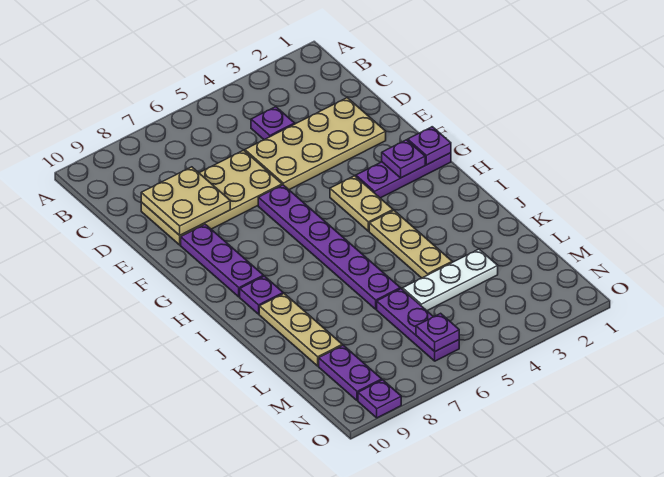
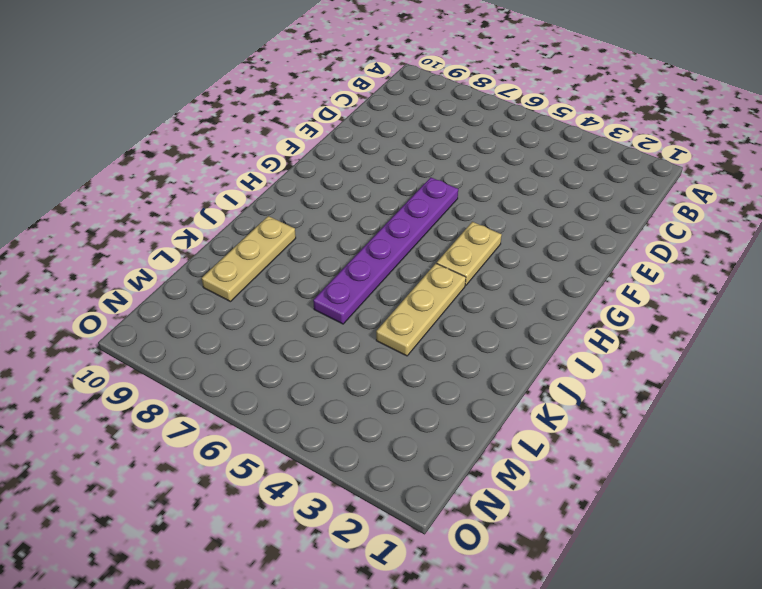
none -> purple 1x1 plate [251,107,295,140]
none -> tan 2x4 plate [245,98,386,190]
none -> tan 2x4 plate [141,150,282,245]

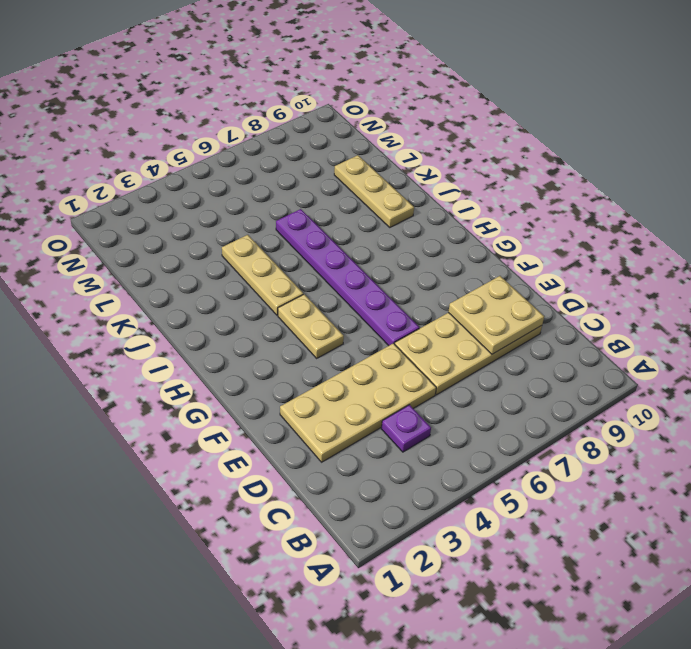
none -> purple 1x3 plate [181,224,263,297]
none -> purple 1x3 plate [356,153,451,198]
none -> purple 1x1 plate [240,276,283,314]

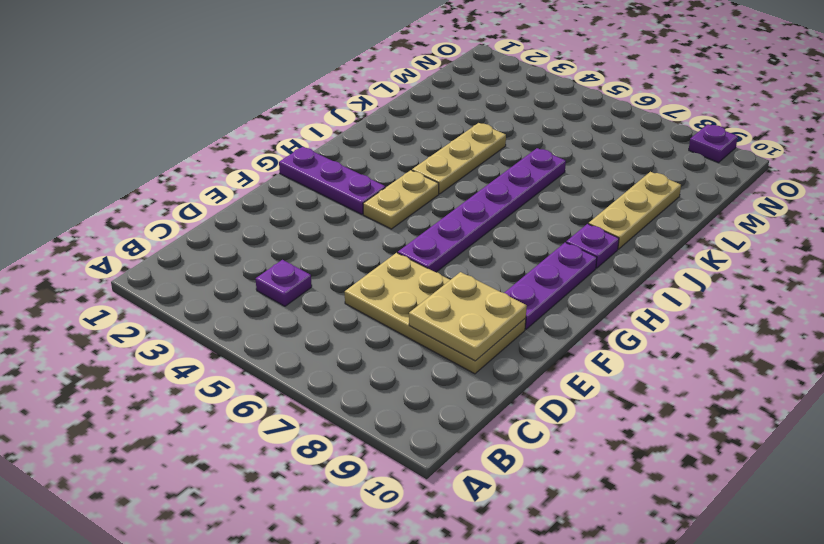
none -> tan 2x4 plate [245,98,386,190]
none -> white 1x3 plate [403,249,498,311]
none -> purple 1x3 plate [377,289,459,361]

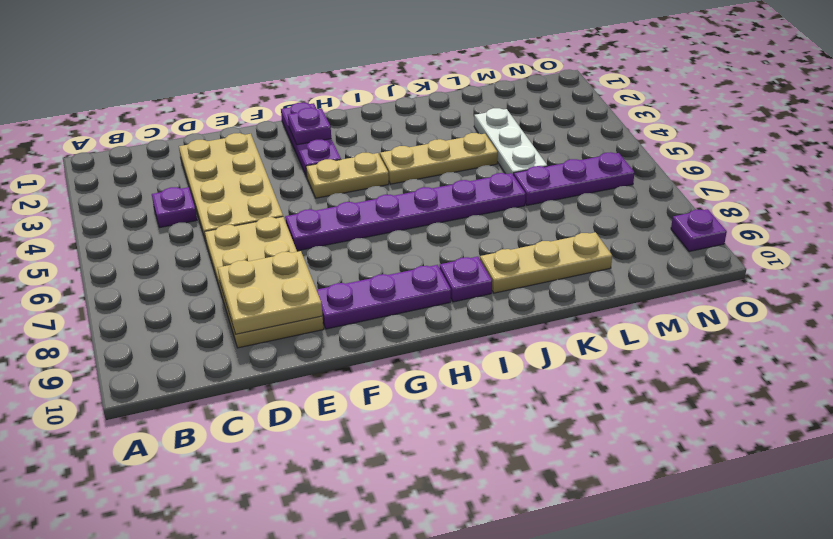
none -> purple 1x2 plate [319,345,382,401]
none -> purple 1x1 plate [408,127,451,165]
none -> purple 1x1 plate [416,313,459,352]

